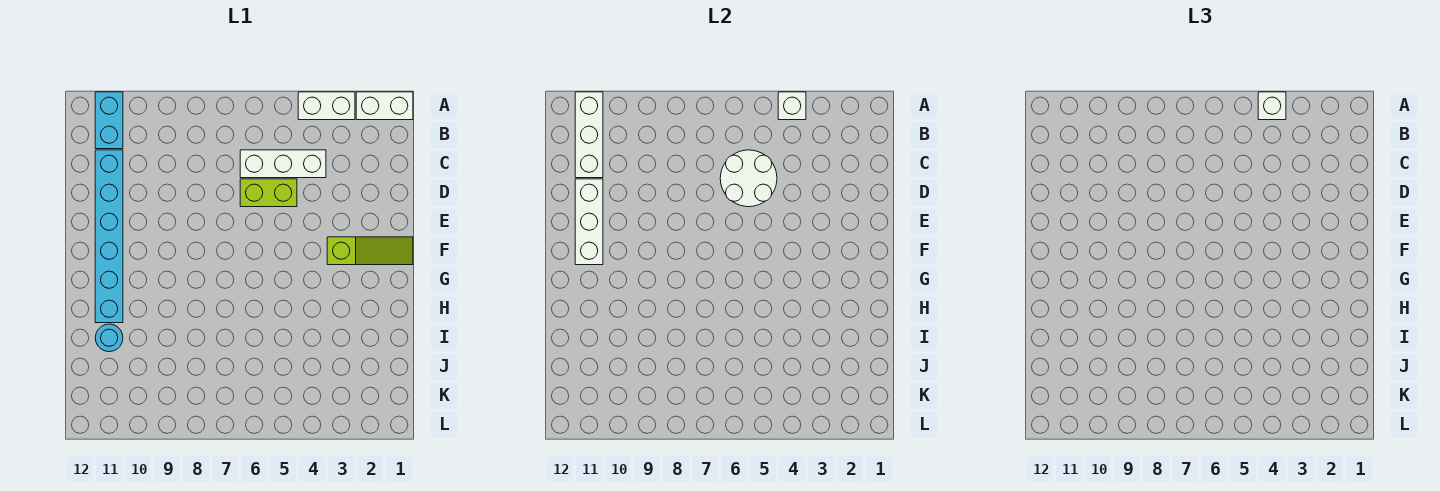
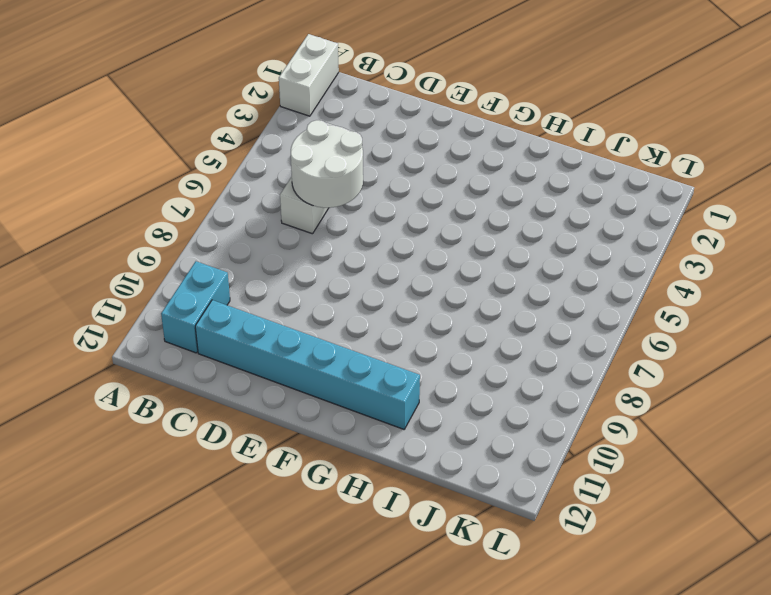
cyan 1x2 brick [161,261,230,353] -> cyan 1x2 brick turned to [95,92,123,149]
none -> white 1x2 brick [298,92,355,120]
none -> lime 1x2 brick [240,179,297,207]
none -> lime 1x3 slope [327,237,413,265]

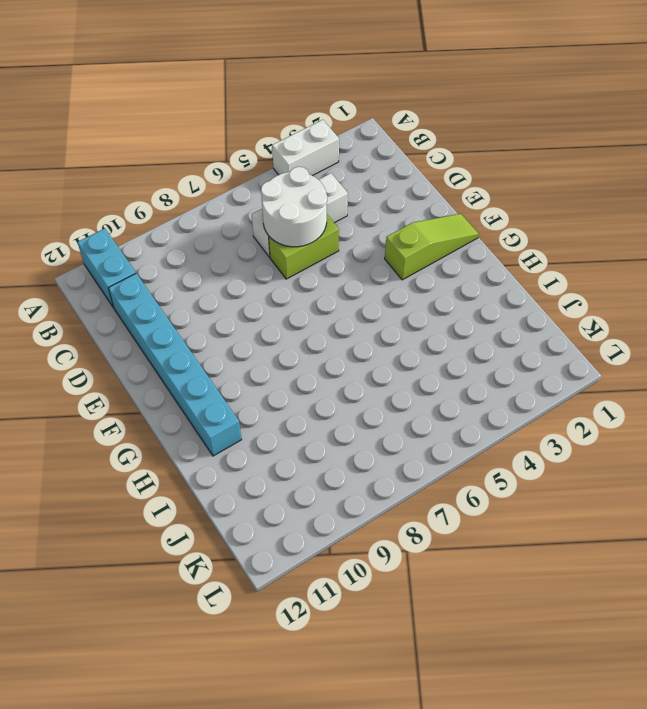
none -> white 1x2 brick [356,92,413,120]
none -> cyan 1x1 round brick [95,324,123,352]
none -> white 1x1 brick [778,92,806,120]

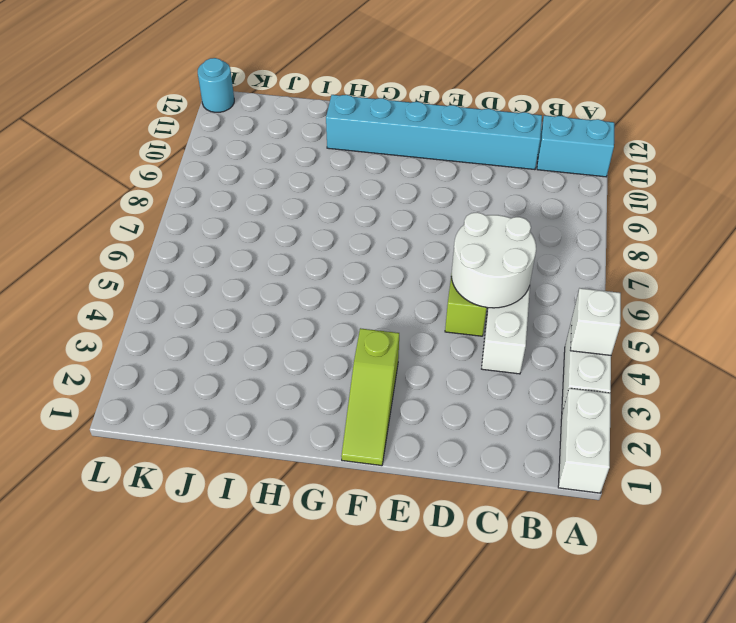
cyan 1x1 round brick [198,58,234,112] -> cyan 1x1 round brick moved to [95,324,123,352]
none -> white 1x3 brick [575,92,603,178]
none -> white 1x3 brick [575,179,603,265]
none -> white 1x1 brick [1258,92,1286,120]

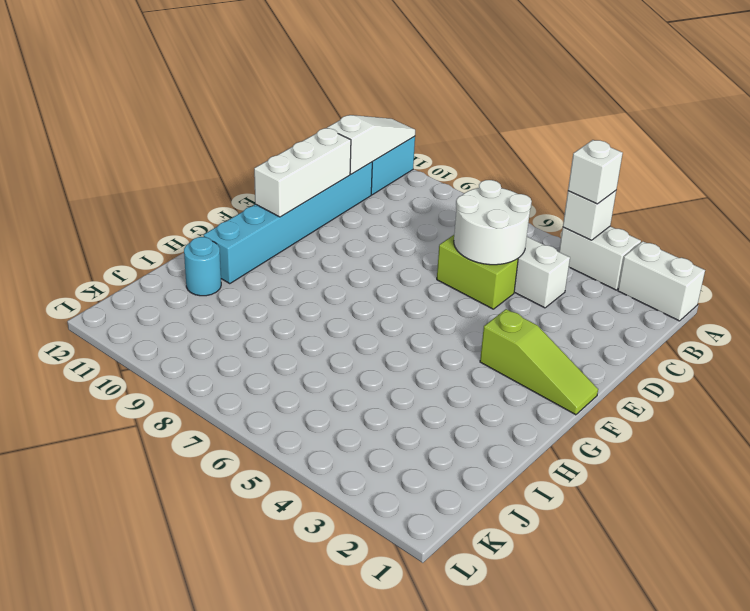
white 1x3 slope [327,115,415,174] -> white 1x3 brick [575,92,603,178]

